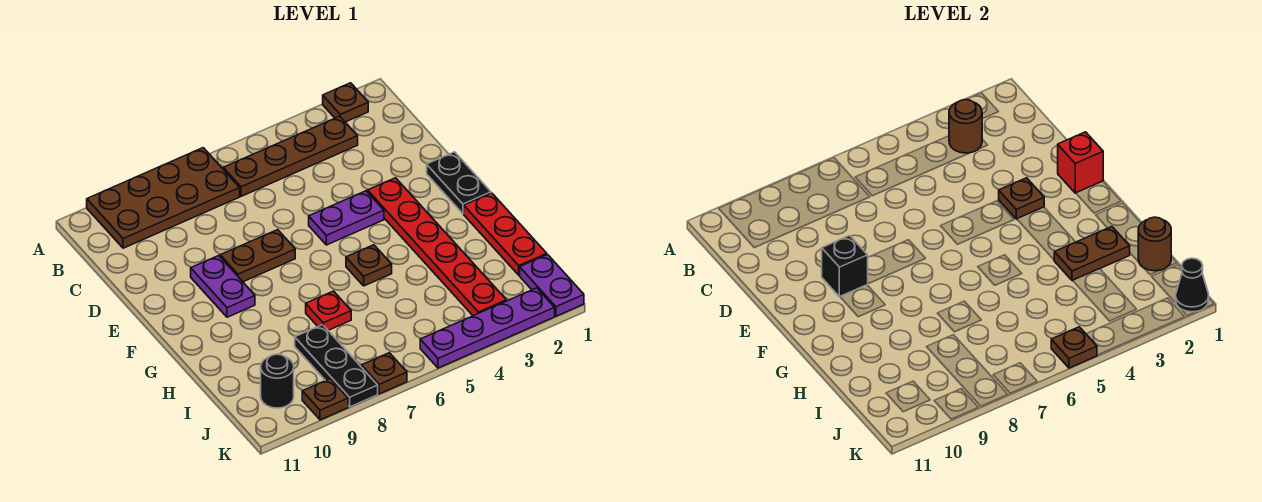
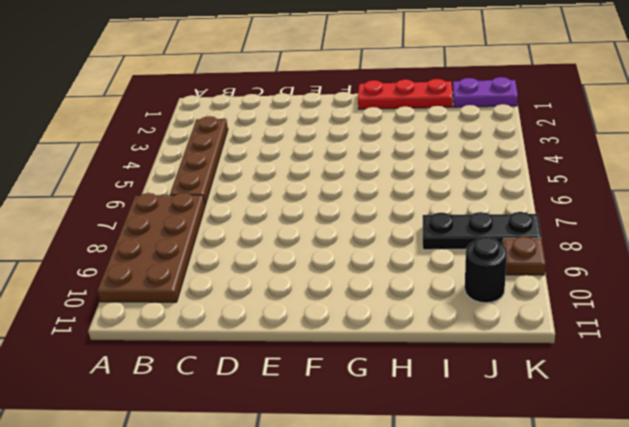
none -> brown 1x1 plate [323,83,368,122]
none -> black 1x2 plate [427,152,491,214]
none -> red 1x6 plate [368,178,506,316]

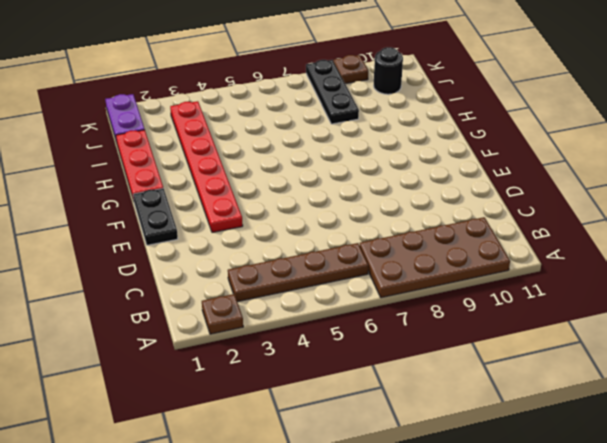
none -> purple 1x2 plate [309,191,384,245]
none -> brown 1x2 plate [220,230,295,282]
none -> purple 1x2 plate [191,256,255,317]

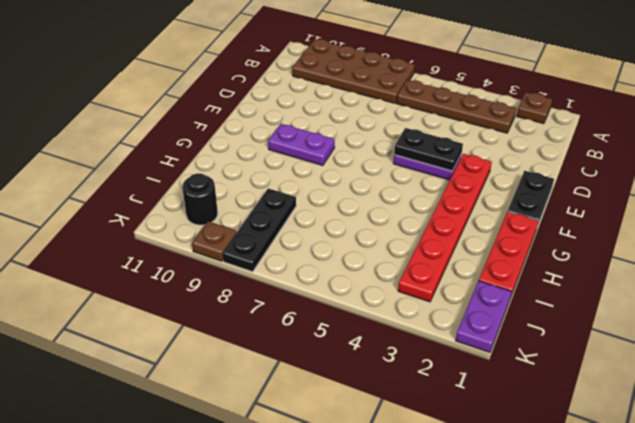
black 1x2 plate [394,128,463,171] -> none
purple 1x2 plate [268,124,335,166] -> purple 1x2 plate turned to [191,256,255,317]
none -> brown 1x2 plate [220,230,295,282]
none -> brown 1x1 plate [346,245,392,286]
none -> red 1x1 plate [306,291,351,330]

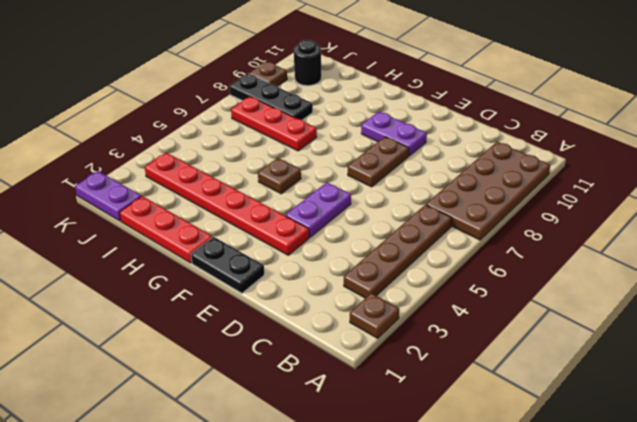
red 1x3 plate [231,97,317,151] -> red 1x1 plate [306,291,351,330]
none -> purple 1x4 plate [420,288,555,368]
none -> brown 1x1 plate [361,353,407,394]
none -> brown 1x1 round brick [949,100,982,153]

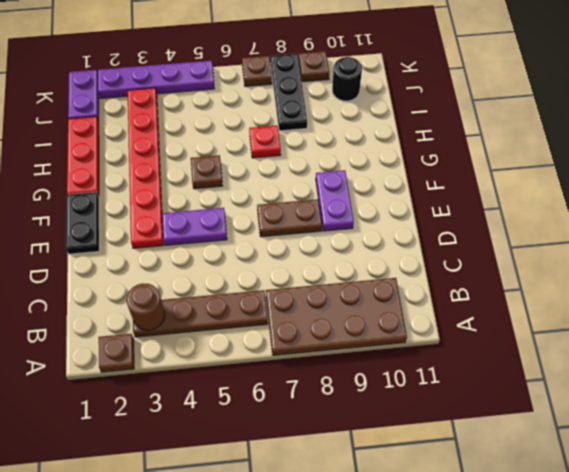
none -> red 1x1 brick [1058,132,1103,193]
none -> brown 1x1 plate [999,178,1044,219]
none -> black 1x1 brick [822,236,868,297]

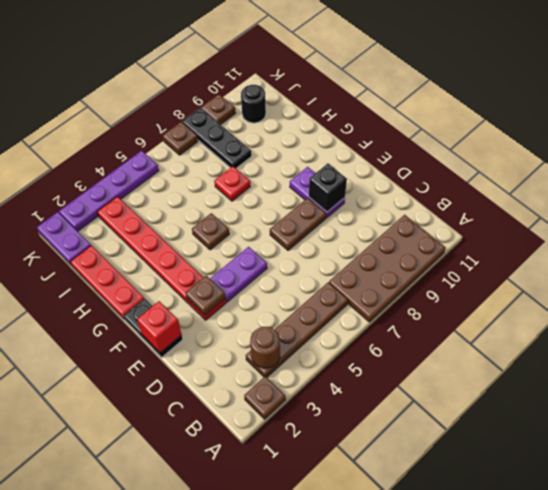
none -> brown 1x2 plate [1054,227,1130,281]
none -> brown 1x1 round brick [1138,217,1171,271]
none -> black 1x1 cone [1176,258,1209,312]

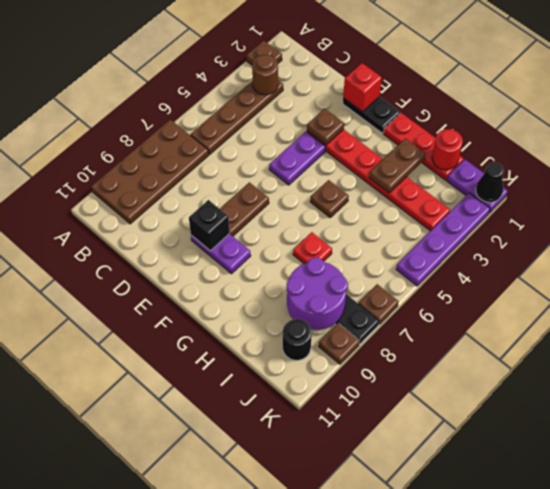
red 1x1 round brick [432,129,463,170] -> brown 1x1 round brick [1138,217,1171,271]
purple 2x2 round brick [287,258,348,330] -> none
none -> brown 1x1 plate [1051,327,1097,368]

